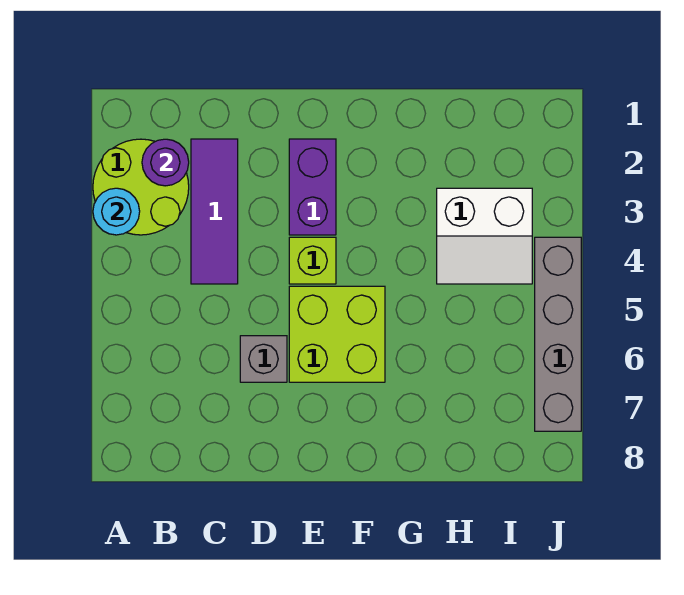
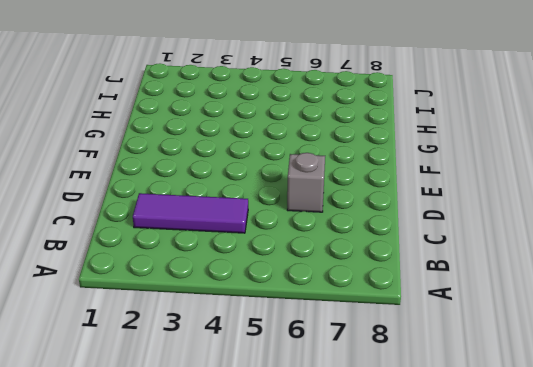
none -> lime 2x2 round brick [93,139,189,235]
none -> purple 1x2 brick [289,139,336,235]

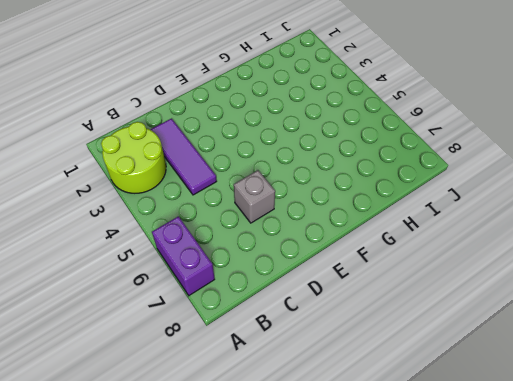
purple 1x2 brick [152,216,215,295] -> purple 1x2 brick moved to [289,139,336,235]
none -> lime 1x1 brick [289,237,336,284]
none -> lime 2x2 brick [289,286,385,382]

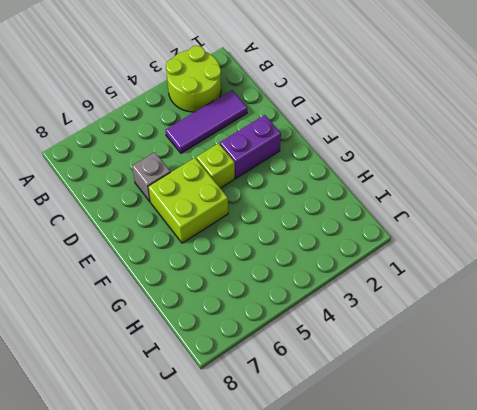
none -> white 2x2 slope [437,188,532,284]
none -> grey 1x4 brick [535,237,581,431]

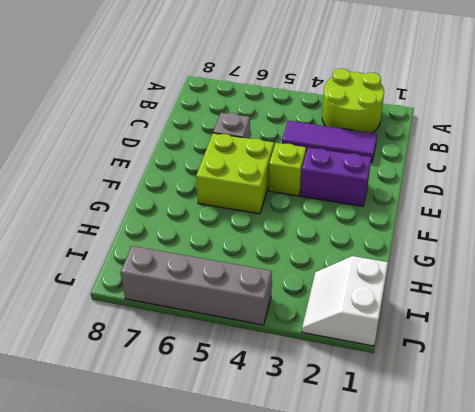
white 2x2 slope [302,256,388,346] -> white 2x2 slope moved to [437,188,532,284]
none -> cyan 1x1 round brick [93,188,140,235]
none -> purple 1x1 round brick [142,139,189,186]

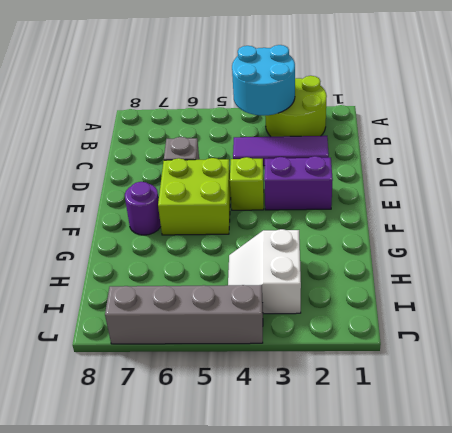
cyan 2x2 round brick [232,45,295,116] -> cyan 1x1 round brick [93,188,140,235]
purple 1x1 round brick [125,182,161,235] -> purple 1x1 round brick moved to [142,139,189,186]

